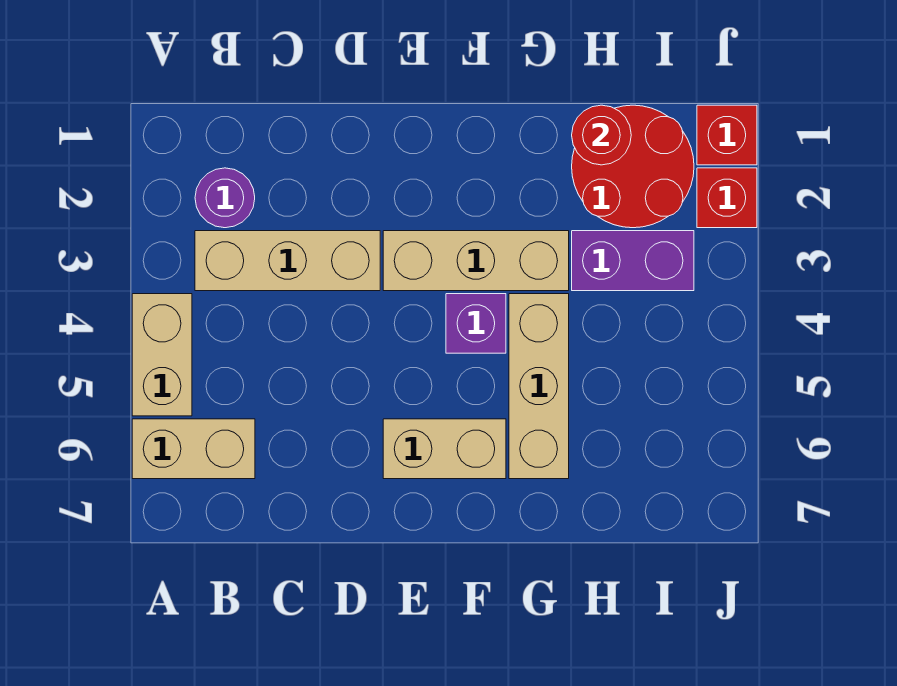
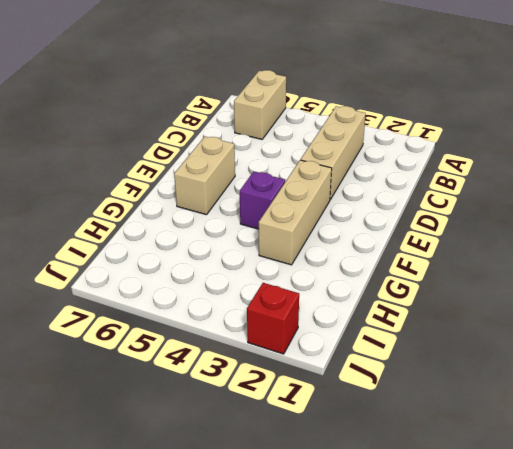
none -> tan 1x2 brick [132,294,192,416]
none -> purple 1x1 round brick [195,168,255,228]
none -> tan 1x3 brick [509,294,569,479]

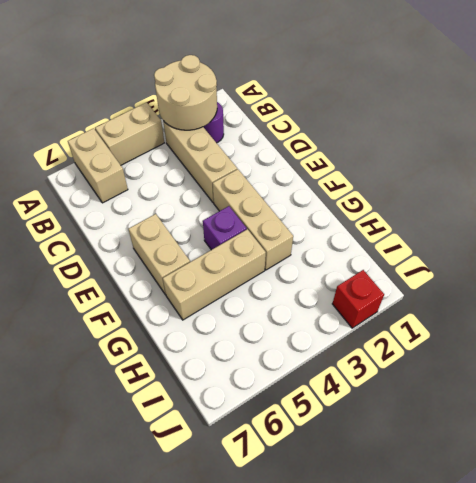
tan 2x2 round brick [154,55,217,130] -> none
none -> red 2x2 round brick [572,105,694,228]
none -> purple 1x2 brick [572,231,694,291]
none -> red 1x1 brick [697,105,757,165]

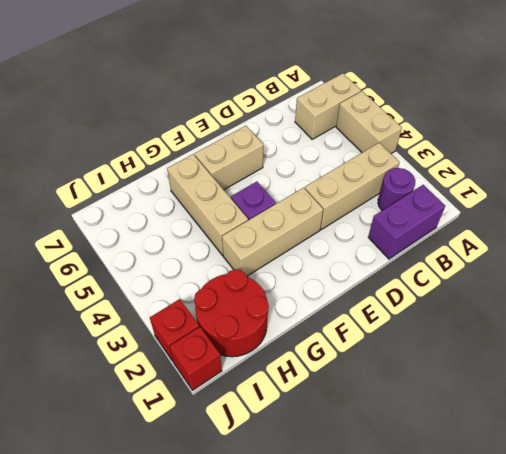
purple 1x2 brick [368,185,445,259] -> purple 1x2 brick moved to [572,231,694,291]
none -> red 1x1 round brick [572,105,631,165]

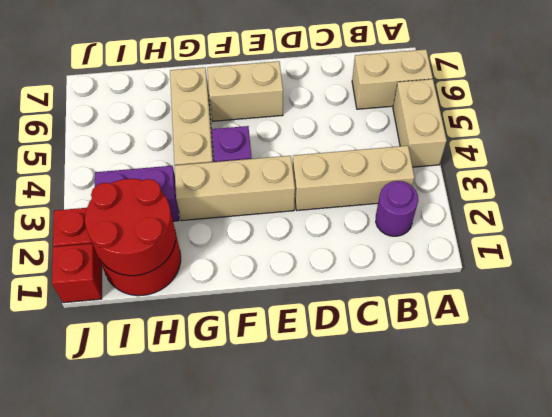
red 2x2 round brick [85,179,176,276] -> red 1x1 round brick [572,105,631,165]

